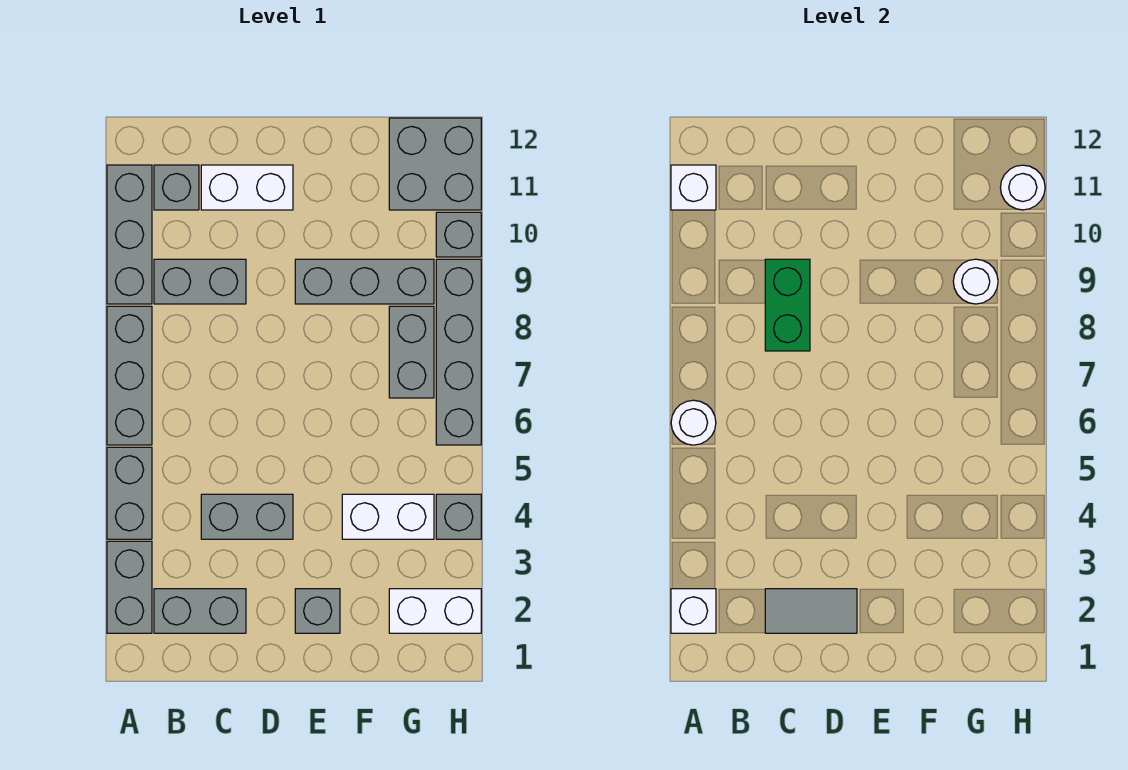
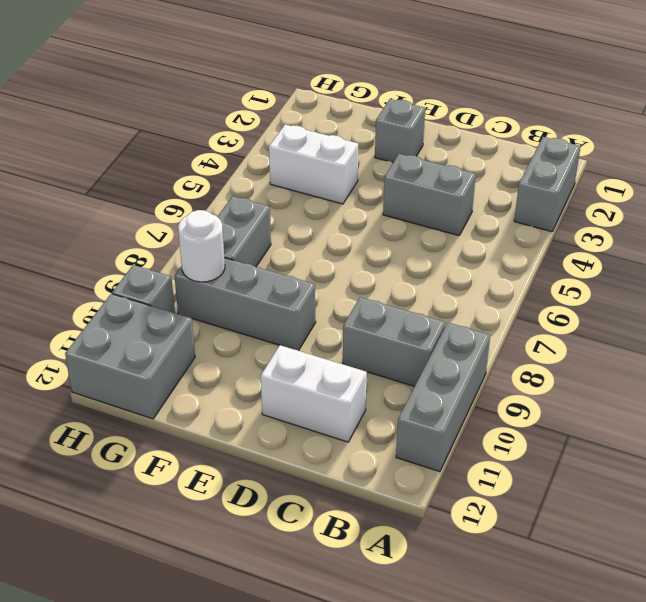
none -> grey 1x2 brick [107,447,152,539]
none -> grey 1x3 brick [107,306,152,445]
none -> grey 1x2 brick [154,589,246,633]

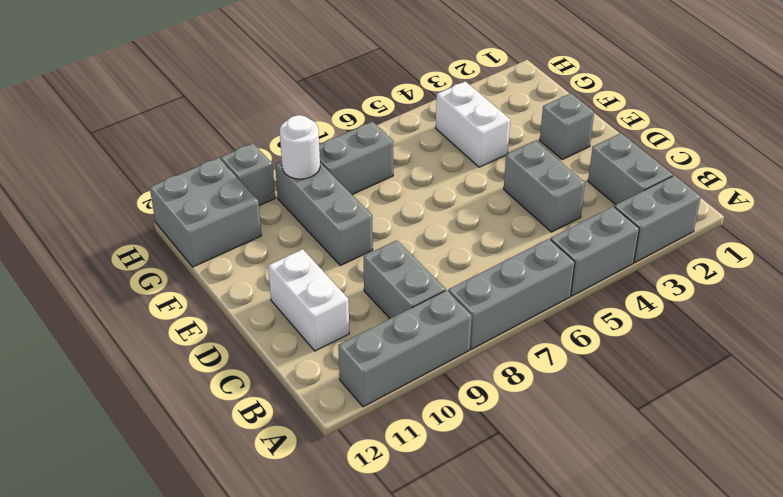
none -> grey 1x1 brick [154,165,199,210]
none -> white 1x2 brick [389,589,481,633]
none -> grey 1x1 brick [436,494,481,539]

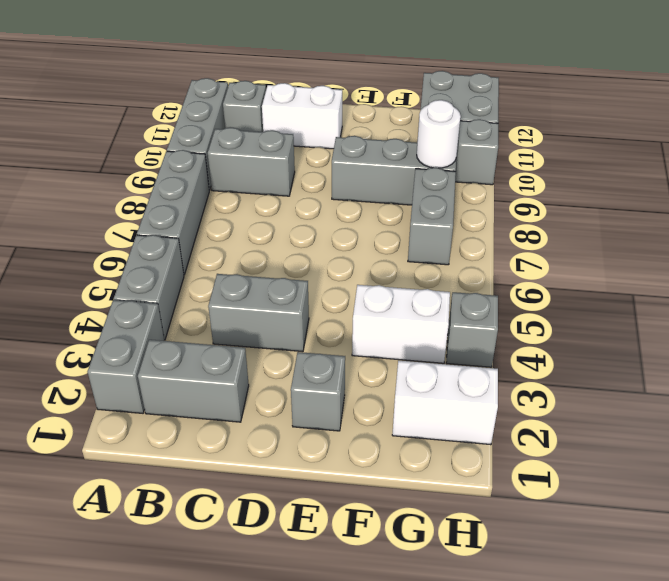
none -> grey 1x4 brick [436,259,481,445]
none -> white 1x1 brick [671,589,716,633]
none -> white 1x1 round brick [671,400,716,445]

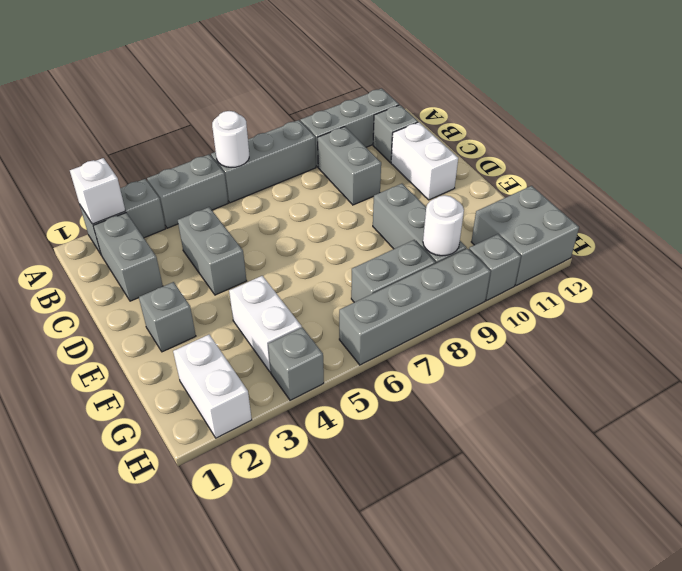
none -> white 1x1 brick [671,165,716,210]
none -> grey 1x2 tile [765,589,857,633]
none -> green 1x2 brick [765,259,810,351]

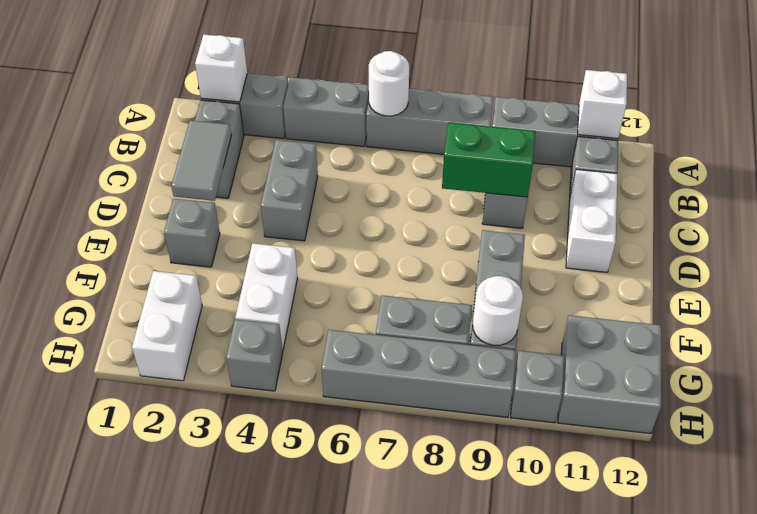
none -> white 1x1 round brick [1000,165,1045,210]

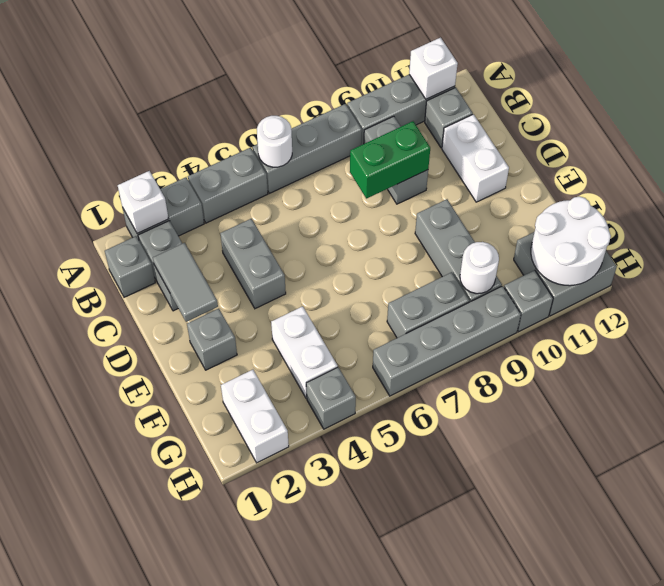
grey 1x1 brick [105,236,155,297] -> none
white 2x2 round brick [531,196,611,286] -> white 1x1 round brick [1000,165,1045,210]

